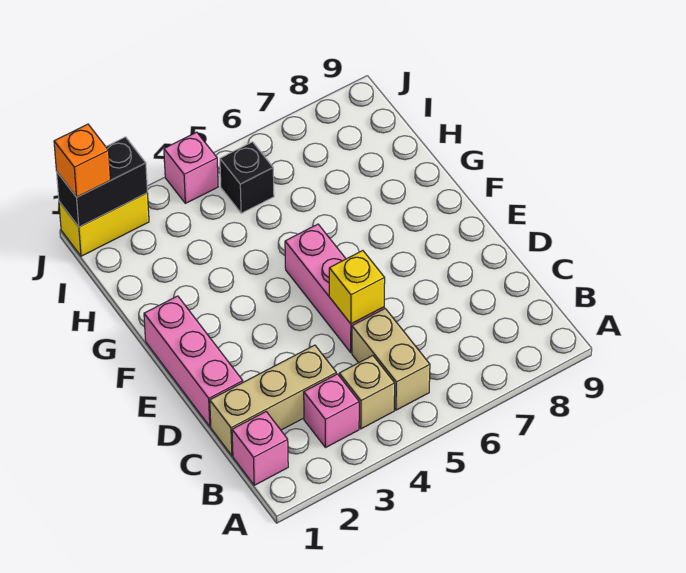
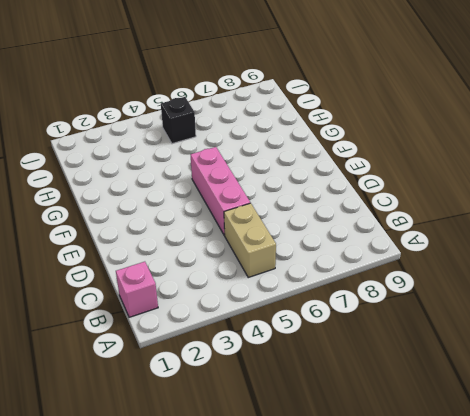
none -> pink 1x1 brick [304,374,359,448]
none -> tan 1x1 brick [339,356,395,429]
none -> tan 1x3 brick [210,345,336,456]

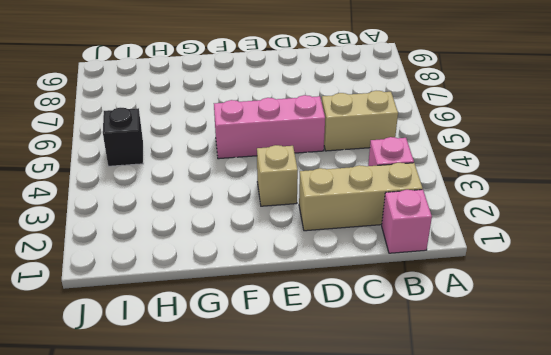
tan 1x3 brick [299,163,423,231] -> tan 1x3 brick turned to [210,345,336,456]
tan 1x1 brick [257,145,298,206] -> tan 1x1 brick moved to [339,356,395,429]
none -> pink 1x3 brick [144,296,243,426]
none -> yellow 1x2 brick [59,193,149,256]
none -> pink 1x1 brick [164,132,218,203]

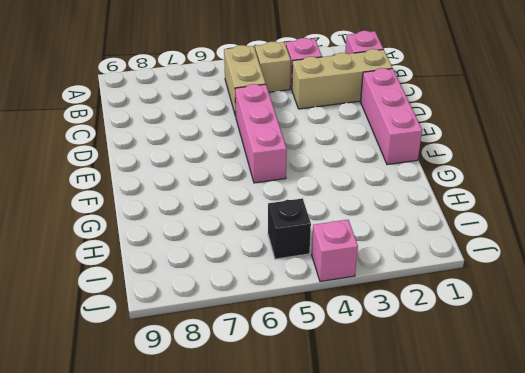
none -> yellow 1x2 brick [59,193,149,256]
none -> yellow 1x1 brick [329,251,385,324]
none -> black 1x2 brick [57,137,147,227]

